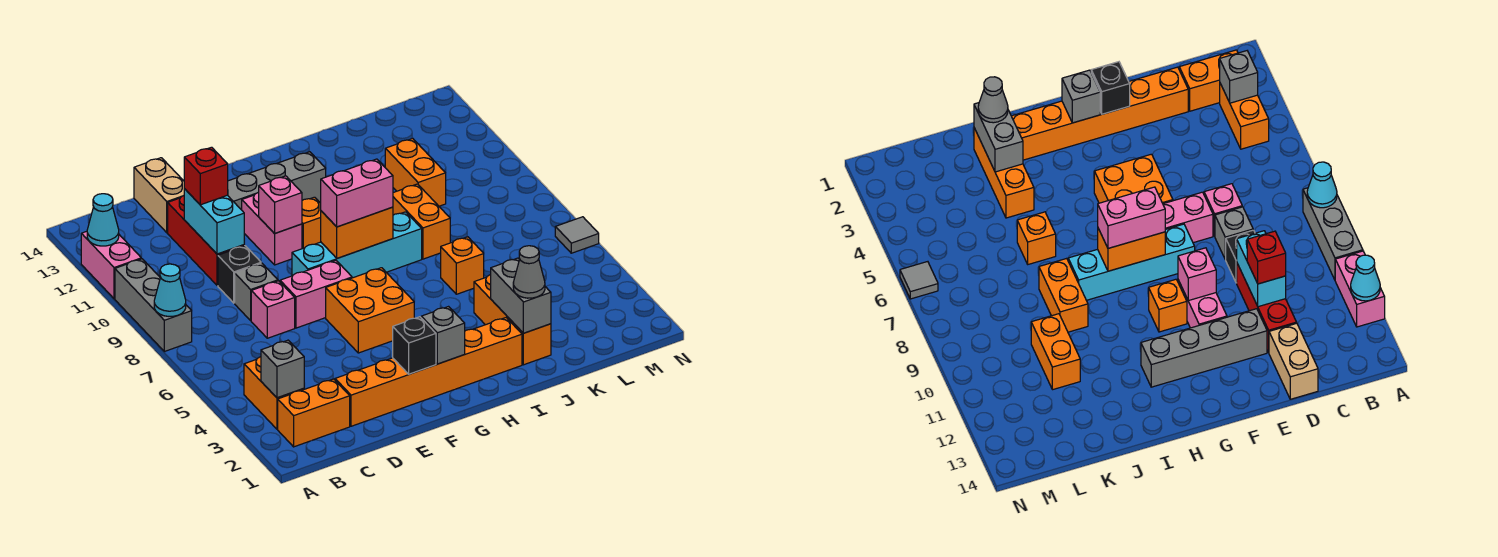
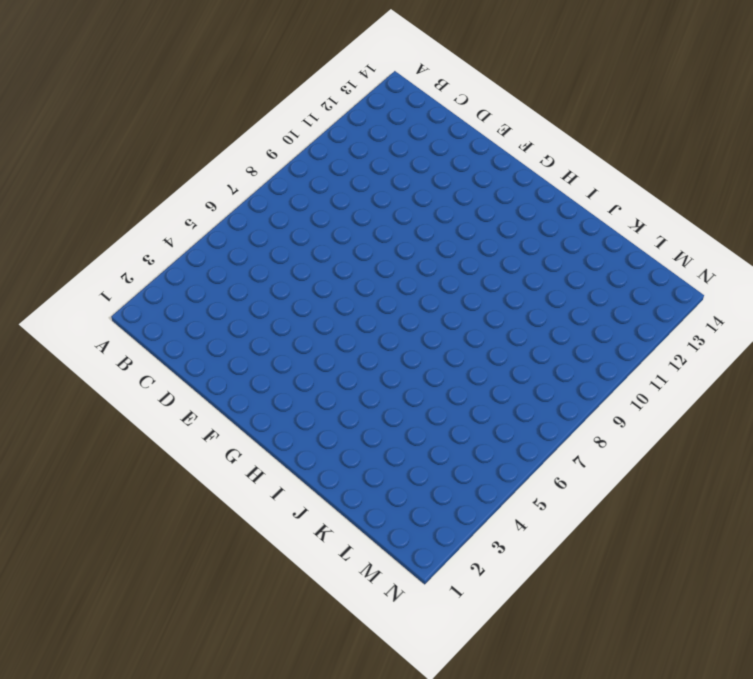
none -> grey 1x3 brick [115,259,192,351]
none -> pink 1x2 brick [81,231,141,299]
none -> orange 1x2 brick [278,379,350,447]
none -> orange 1x2 brick [244,357,304,429]

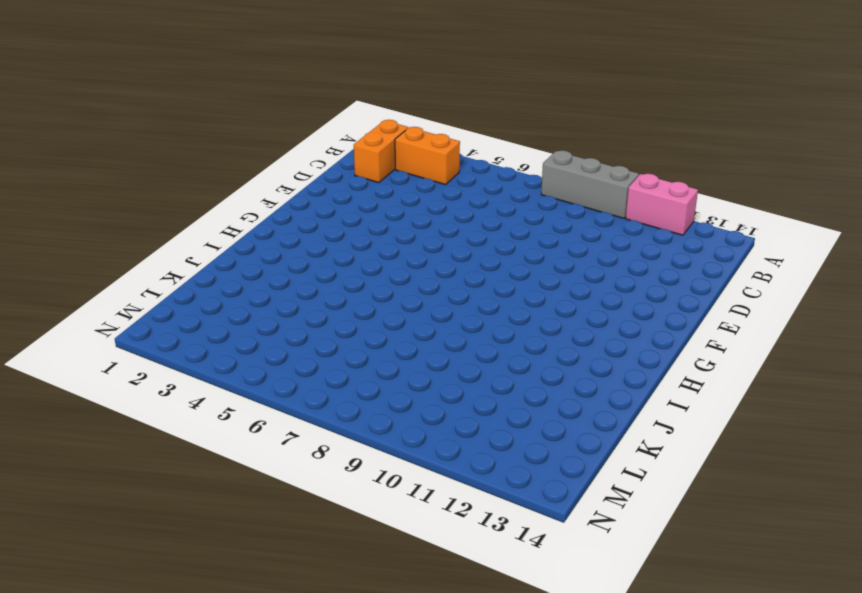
none -> orange 1x6 brick [335,318,522,426]
none -> pink 1x1 brick [251,281,295,338]
none -> grey 1x1 brick [235,263,278,320]
none -> black 1x1 brick [218,246,261,303]

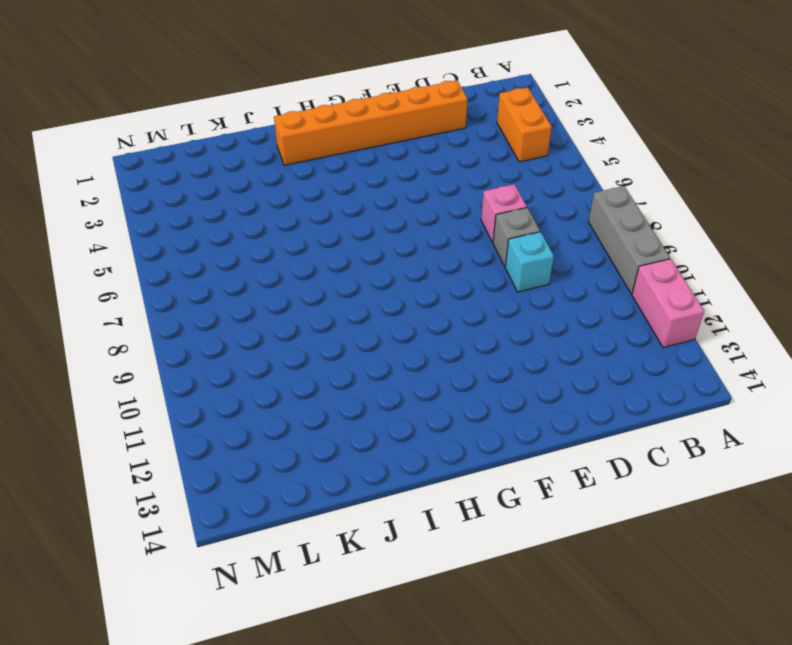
cyan 1x1 brick [505,232,554,292] -> black 1x1 brick [218,246,261,303]
none -> orange 1x2 brick [278,379,350,447]
none -> red 1x3 brick [168,196,244,286]
none -> tan 1x2 brick [134,158,184,233]
none -> pink 1x2 brick [280,260,352,328]

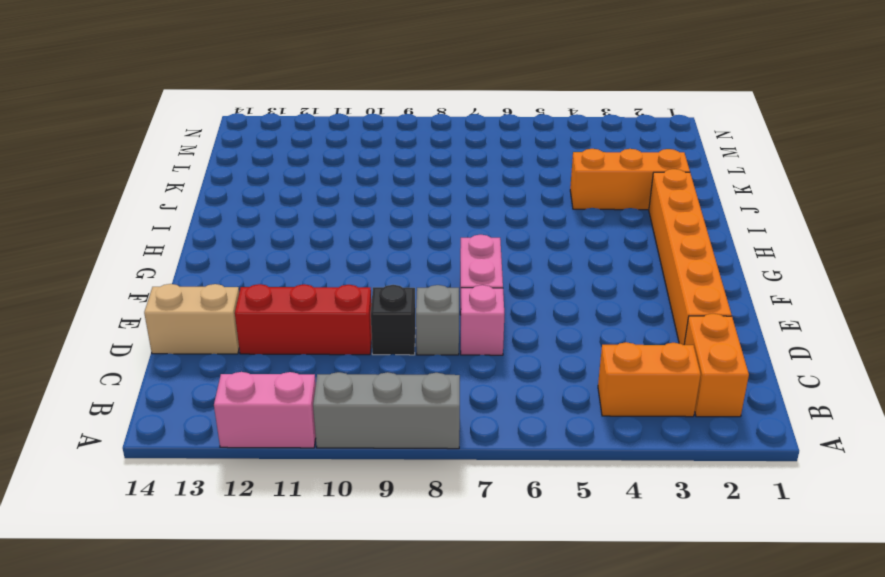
none -> grey 1x4 brick [228,152,326,210]
none -> orange 2x2 brick [326,268,414,353]
none -> cyan 1x4 brick [292,212,422,278]
none -> pink 1x2 brick [242,192,302,265]

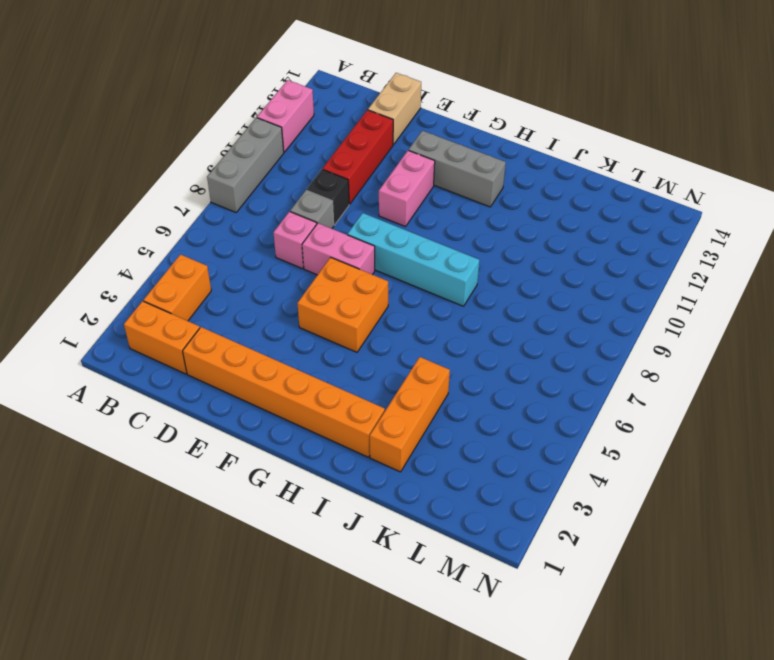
grey 1x3 brick [409,131,506,207] -> grey 1x4 brick [228,152,326,210]
none -> orange 1x1 brick [302,197,321,249]
none -> orange 1x1 brick [441,237,484,294]
none -> orange 1x2 brick [393,184,450,259]
none -> orange 1x2 brick [385,139,446,206]

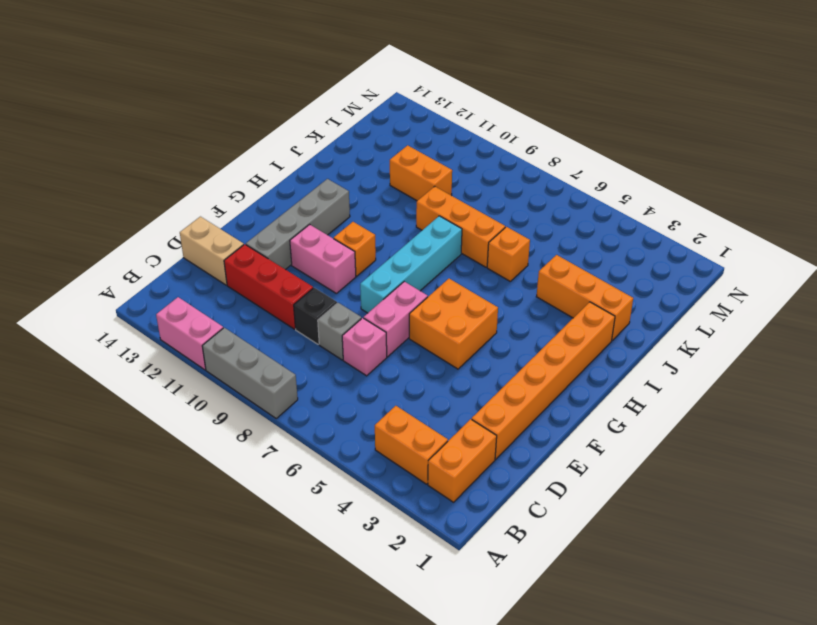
orange 1x3 brick [416,186,505,267] -> orange 1x2 brick [393,184,450,259]
none -> grey 1x1 tile [555,217,599,253]
none -> cyan 1x1 cone [154,264,186,316]
none -> cyan 1x1 cone [87,194,119,246]
none -> grey 1x1 brick [261,340,304,398]

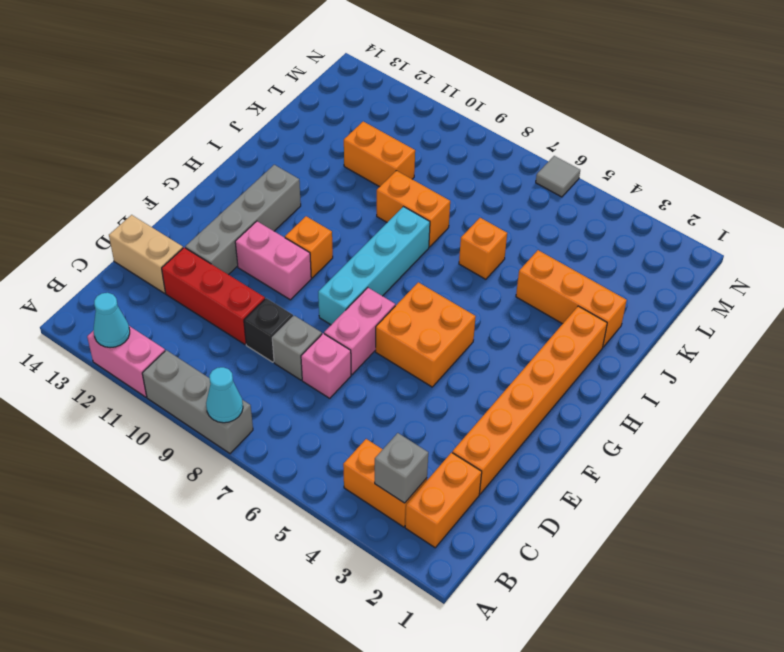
none -> cyan 1x2 brick [184,189,244,254]
none -> black 1x1 brick [393,317,436,374]
none -> pink 1x1 brick [259,176,302,234]
none -> grey 1x1 brick [421,307,465,364]

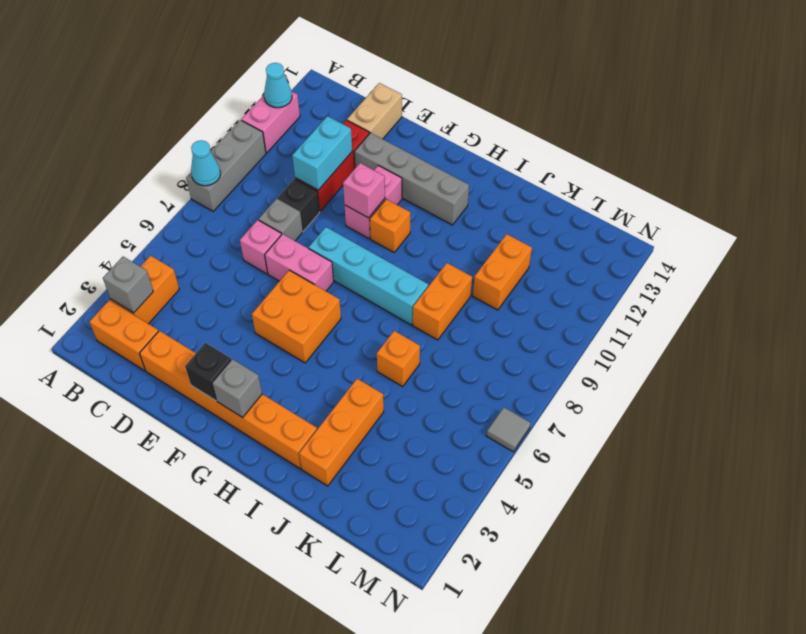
none -> orange 1x2 brick [321,207,393,258]
none -> grey 1x2 brick [491,258,551,333]
none -> red 1x1 brick [184,147,228,205]
none -> pink 1x2 brick [321,159,393,227]

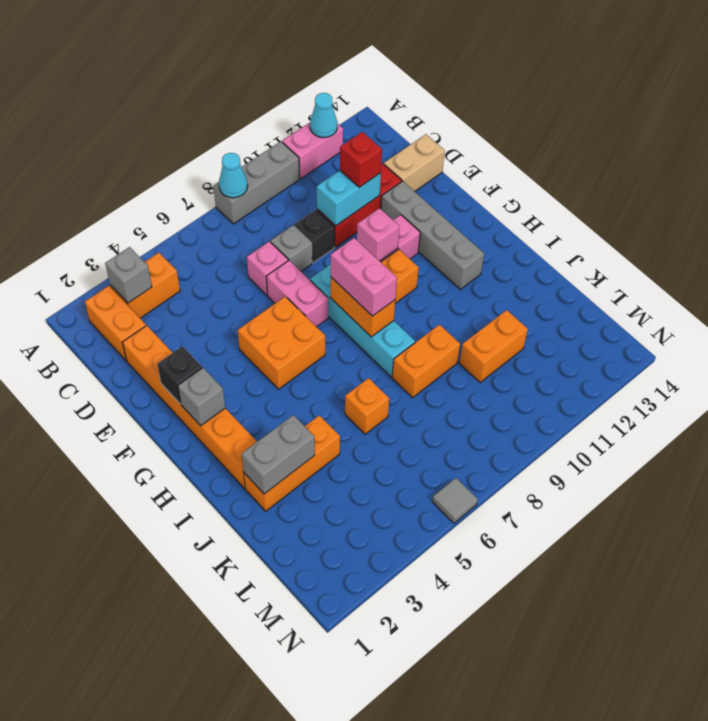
none -> grey 1x1 cone [513,246,545,298]

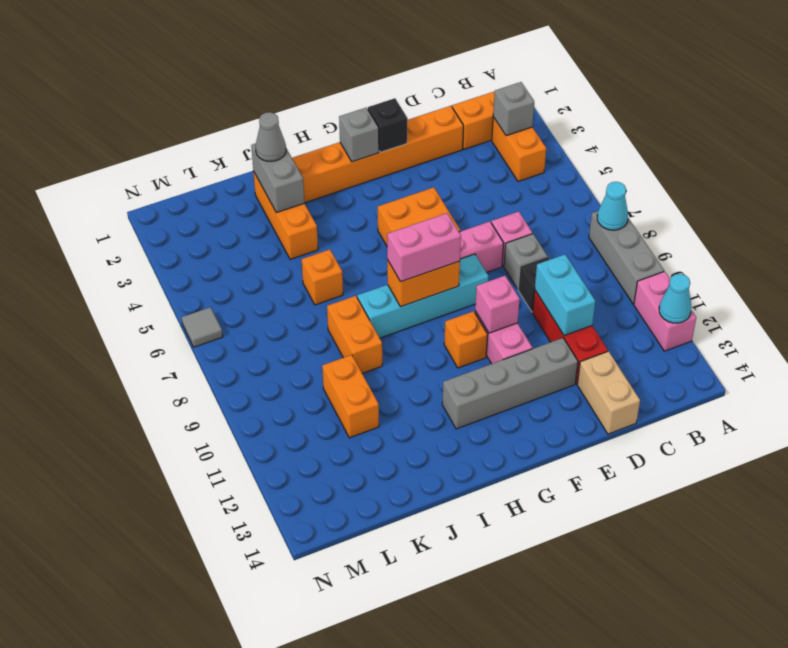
none -> red 1x1 brick [184,147,228,205]

